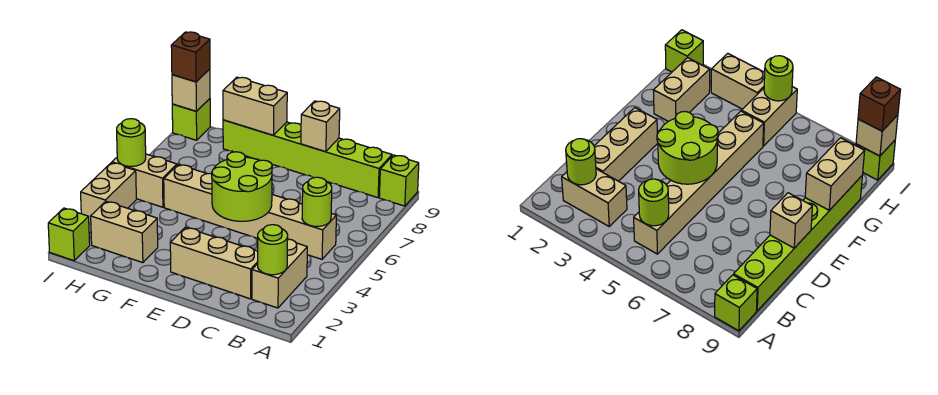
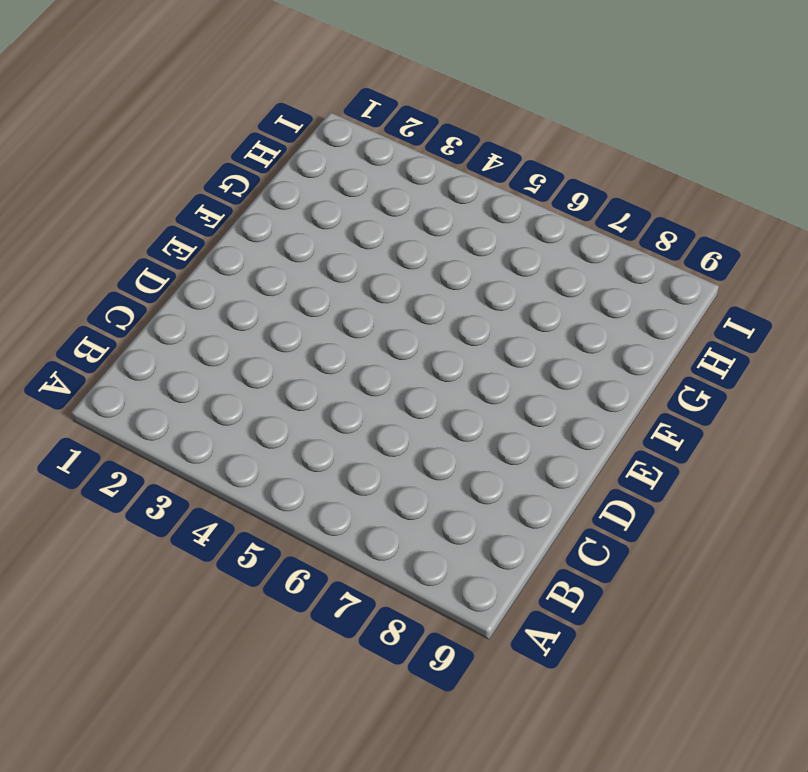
none -> lime 1x1 brick [379,155,419,206]
none -> tan 1x2 brick [252,239,307,308]
none -> tan 1x6 brick [164,164,336,259]

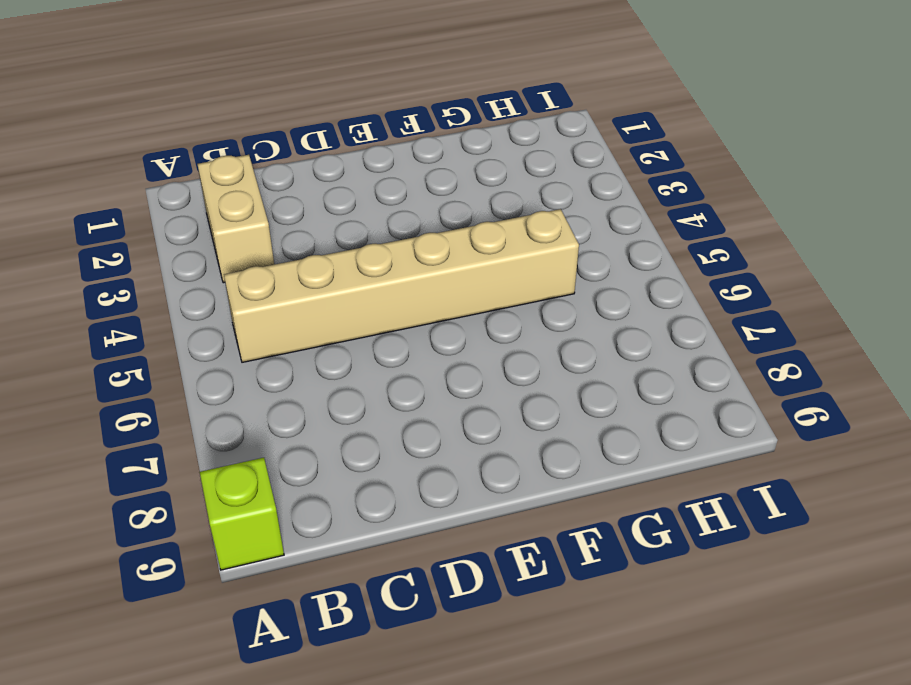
none -> lime 1x6 brick [223,120,392,198]
none -> tan 1x3 brick [170,227,258,299]
none -> tan 1x2 brick [91,201,158,263]

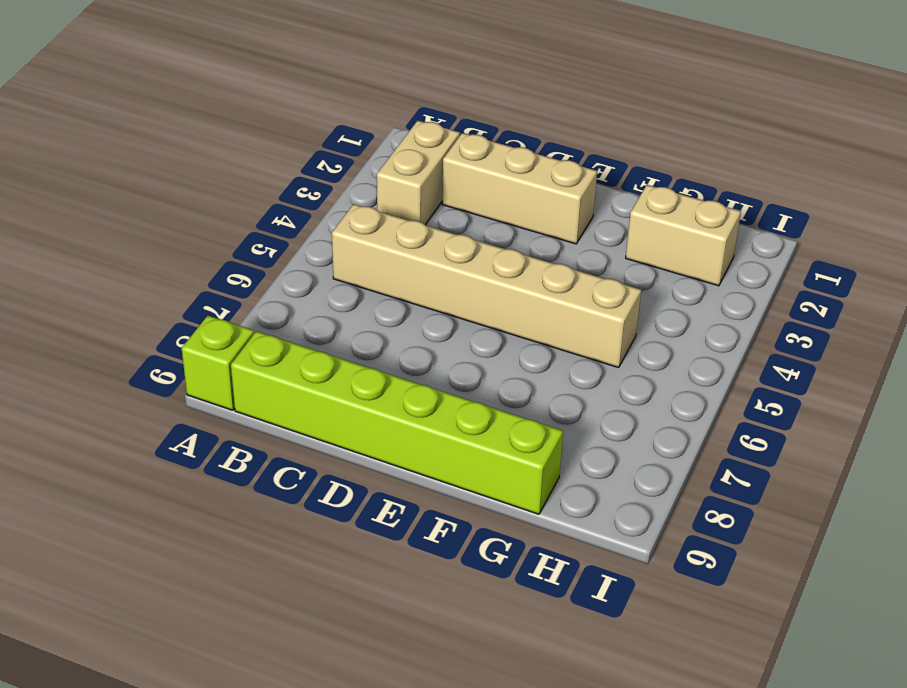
none -> tan 1x2 brick [112,154,177,207]
none -> lime 1x1 brick [48,208,90,261]
none -> tan 1x2 brick [81,163,136,224]

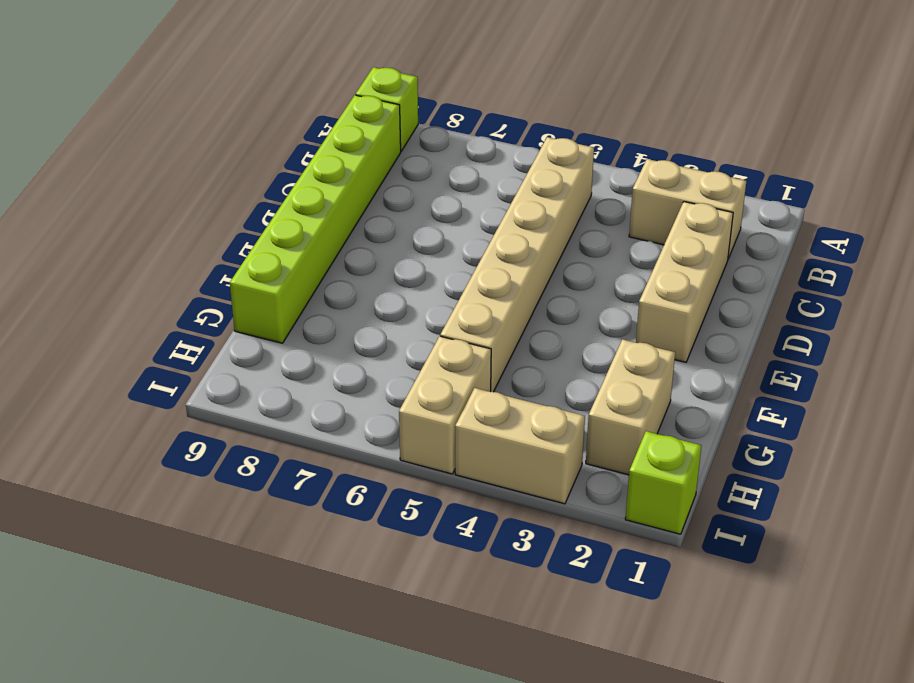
none -> lime 1x1 brick [172,99,210,140]
none -> lime 1x1 round brick [258,225,288,275]
none -> lime 1x1 round brick [302,177,332,226]

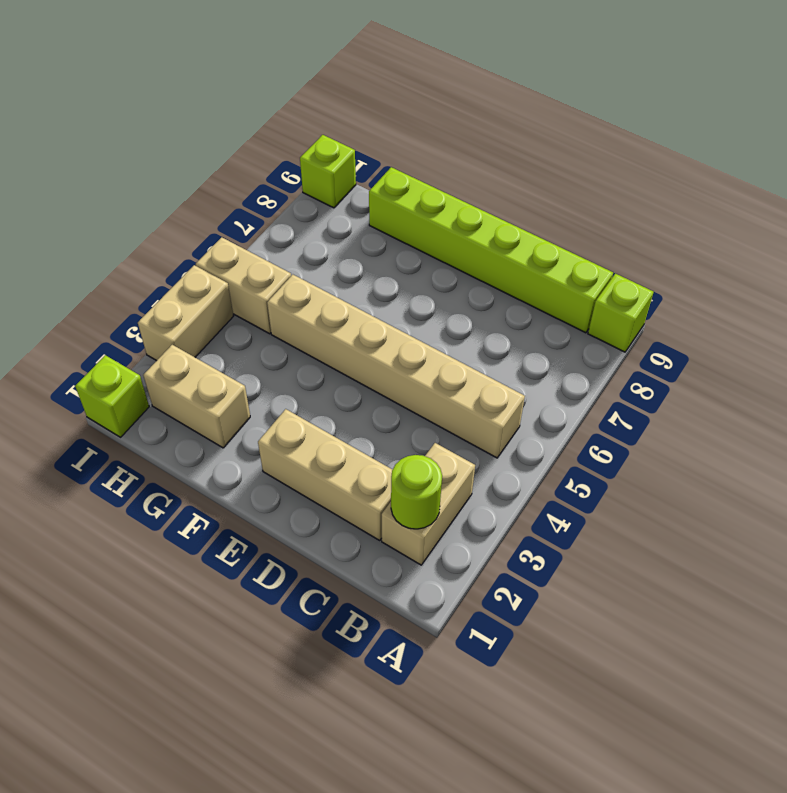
none -> lime 1x1 round brick [302,177,332,226]
none -> lime 2x2 round brick [212,152,272,221]
none -> tan 1x1 brick [301,101,340,152]

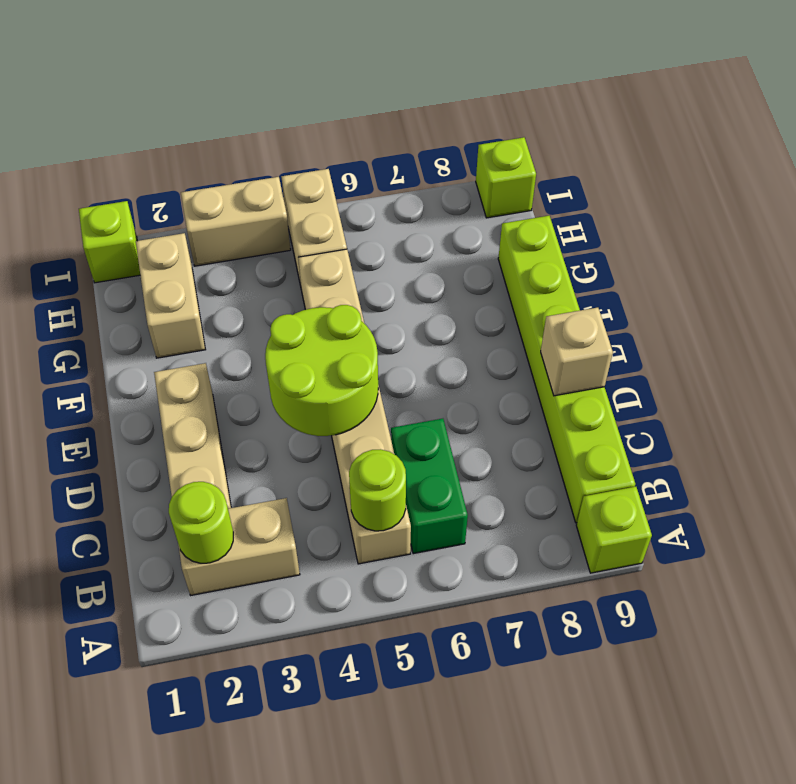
green 1x2 brick [391,419,468,554] -> none
none -> tan 1x2 brick [223,77,287,135]
none -> lime 1x1 round brick [117,119,146,166]
none -> tan 1x1 brick [172,69,210,111]

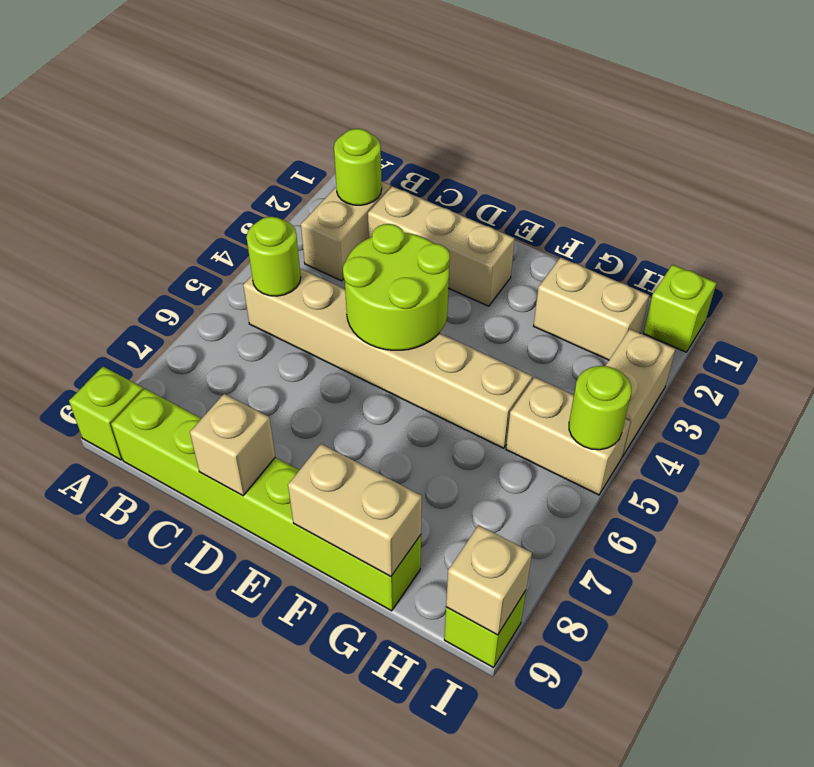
none -> brown 1x1 brick [171,32,210,82]

